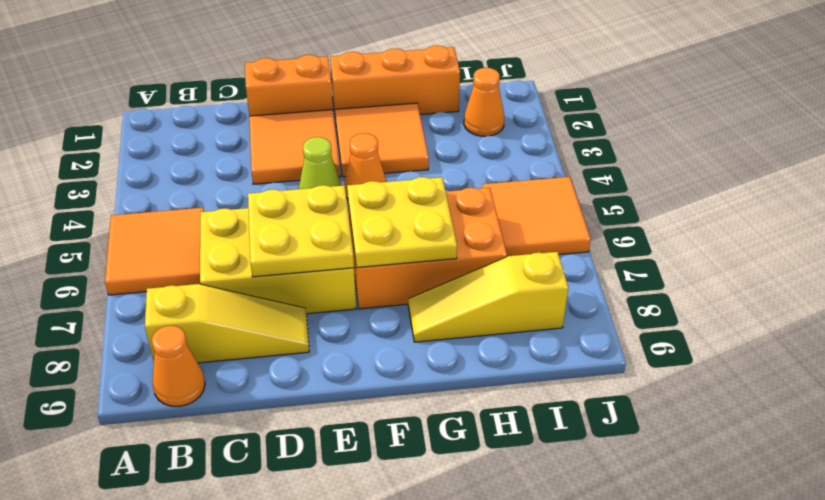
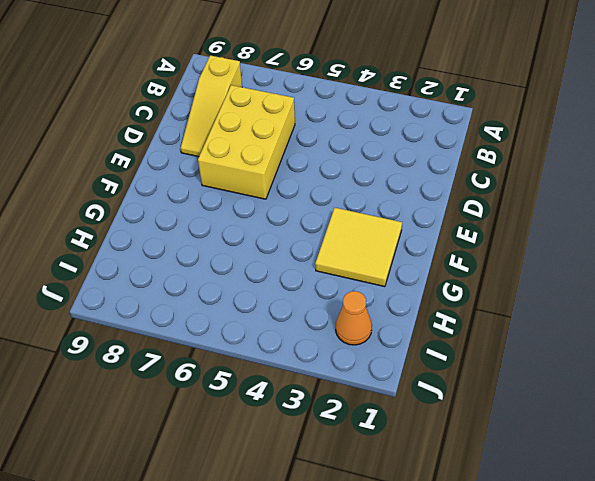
yellow 2x2 tile [315,208,402,287] -> orange 2x2 tile [335,103,429,177]
none -> orange 2x2 tile [105,208,204,295]
none -> orange 1x1 cone [152,326,205,406]
none -> orange 1x2 brick [245,55,333,116]

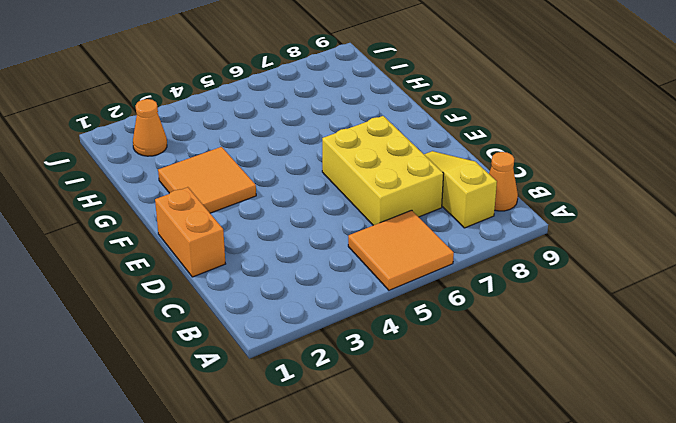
none -> orange 2x2 tile [249,110,340,184]
none -> lime 1x1 cone [299,137,342,189]
none -> orange 1x3 brick [330,45,460,114]

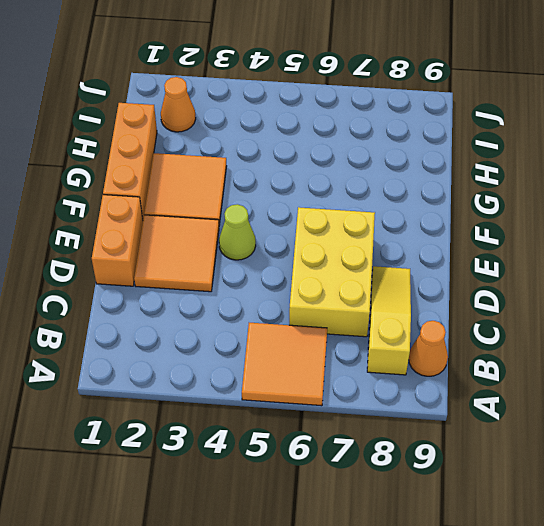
none -> orange 1x1 cone [344,133,387,199]
none -> orange 2x3 brick [348,188,507,309]
none -> yellow 1x3 slope [408,252,568,342]

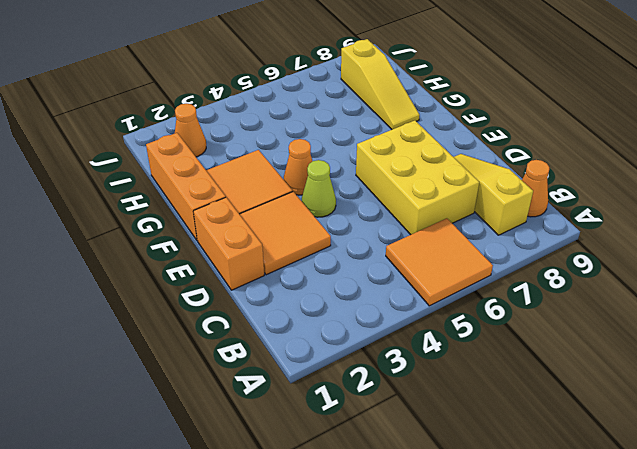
none -> orange 2x3 brick [348,188,507,309]
none -> orange 2x2 tile [482,177,591,257]
none -> yellow 2x2 plate [248,185,354,277]

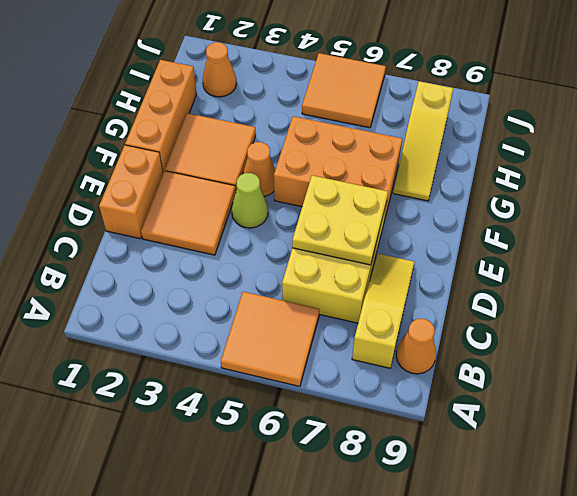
orange 2x3 brick [274,116,402,221] -> orange 2x3 brick turned to [348,188,507,309]
none -> yellow 2x2 plate [347,177,457,267]

